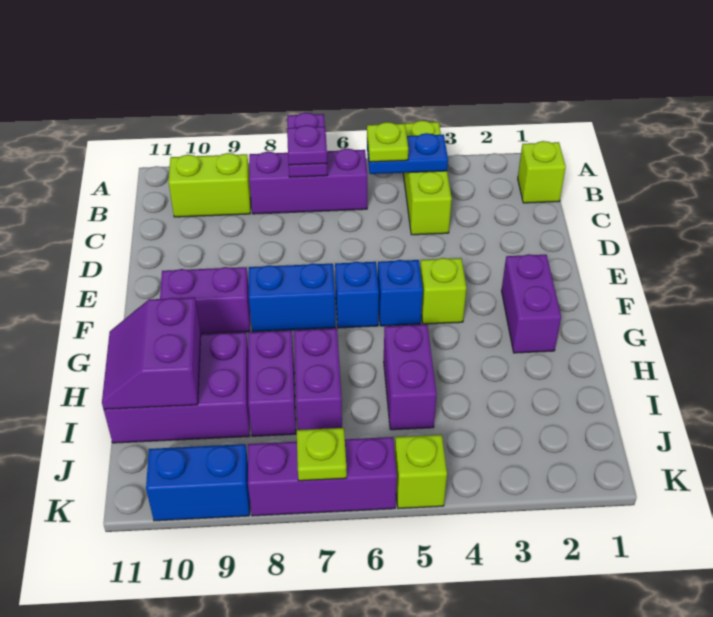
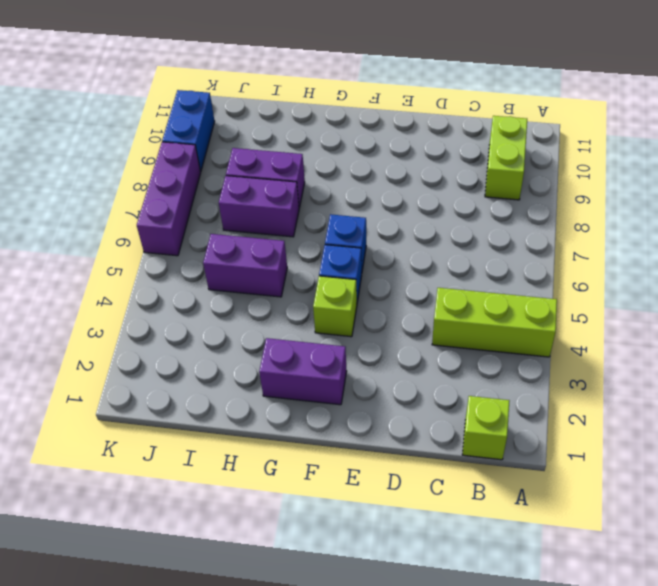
none -> purple 1x3 brick [249,149,367,214]
none -> blue 1x2 brick [249,263,336,332]
none -> purple 1x2 brick [160,267,250,334]

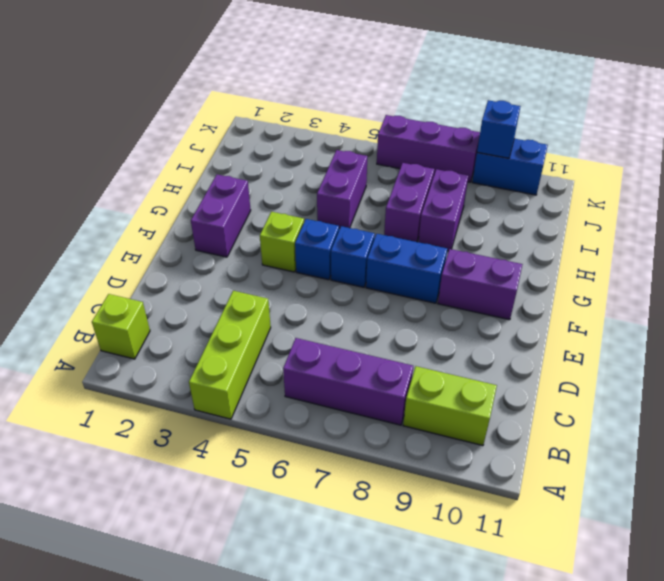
blue 1x1 brick [477,100,521,158] -> none
none -> purple 2x3 brick [104,332,250,443]
none -> lime 1x1 brick [395,435,447,509]
none -> purple 1x2 plate [287,113,327,177]

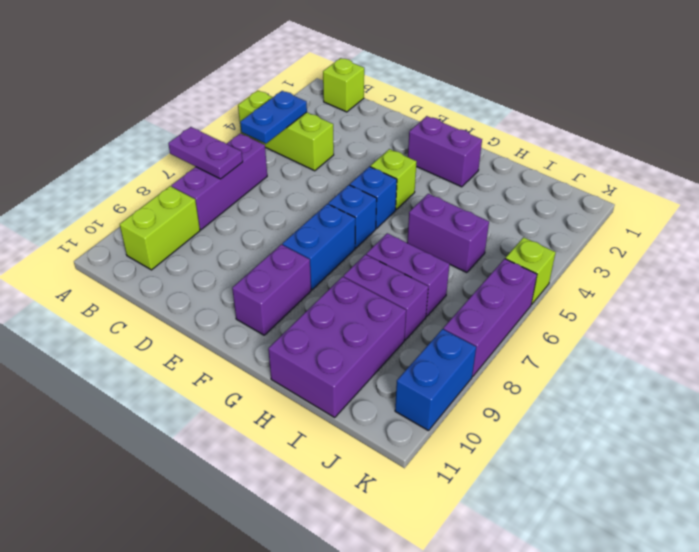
none -> purple 2x2 slope [102,298,201,409]
none -> lime 1x1 plate [297,428,347,481]
none -> lime 1x1 plate [367,122,408,162]

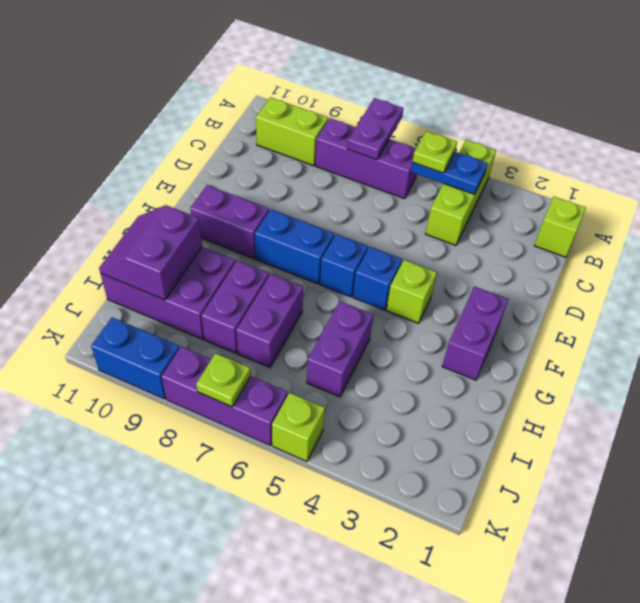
none -> purple 1x1 plate [287,125,327,165]

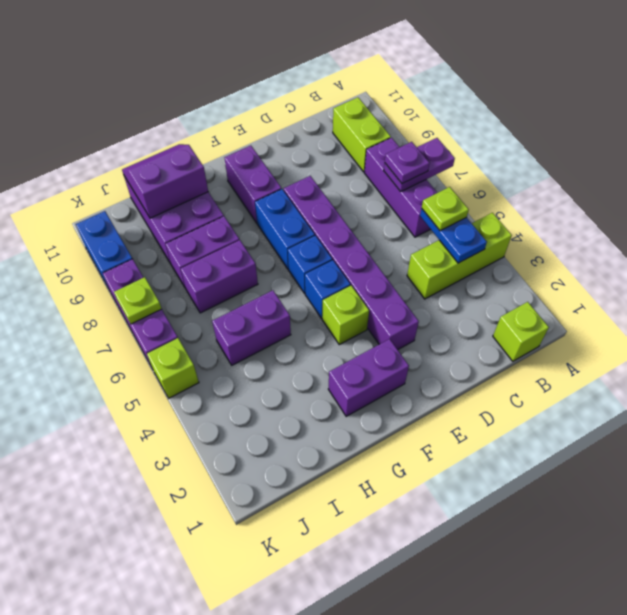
purple 1x6 brick [284,176,419,350] -> none

